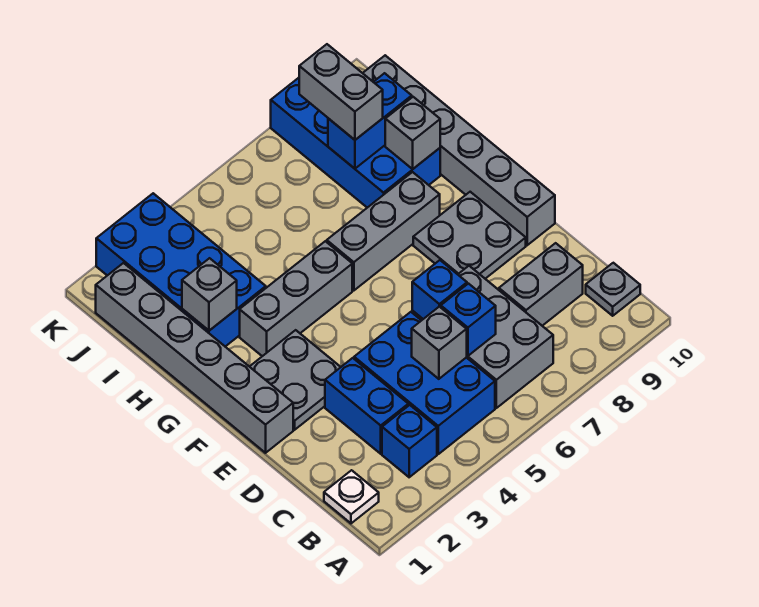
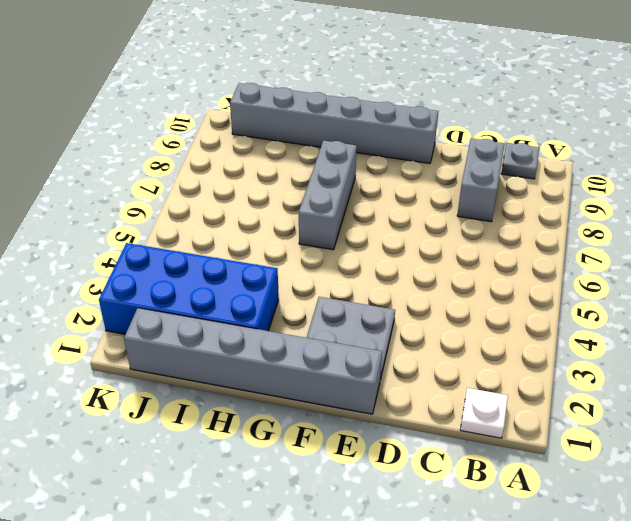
none -> blue 1x1 brick [382,405,437,477]
none -> blue 2x3 brick [354,312,495,454]
none -> grey 2x3 brick [412,266,553,408]

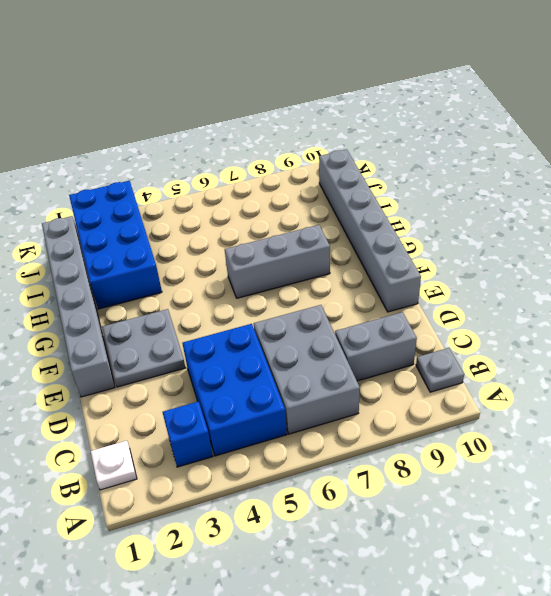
none -> blue 1x2 brick [325,358,408,454]
none -> grey 2x2 plate [413,192,526,279]
none -> grey 1x3 brick [240,241,352,356]

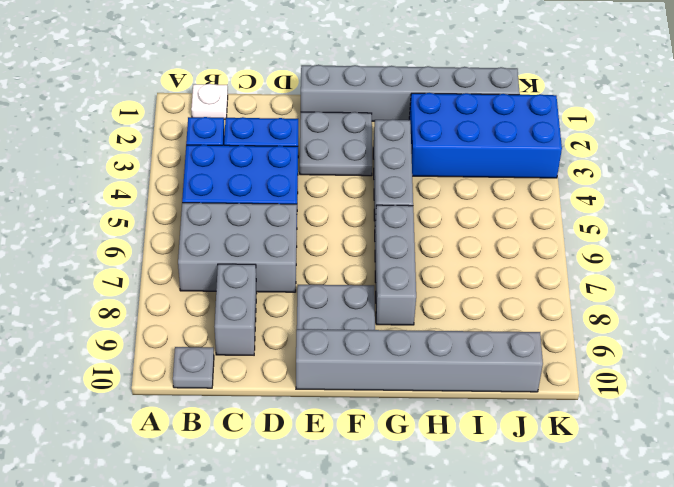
none -> blue 2x4 brick [271,78,440,208]
none -> grey 1x1 brick [412,307,467,379]
none -> blue 1x1 brick [441,284,496,356]

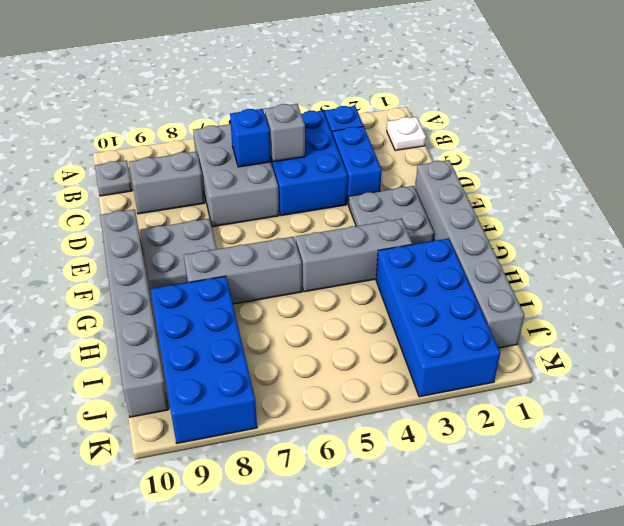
none -> blue 1x1 brick [412,260,467,319]
none -> grey 1x1 brick [182,258,237,331]
none -> grey 1x1 brick [385,97,440,169]

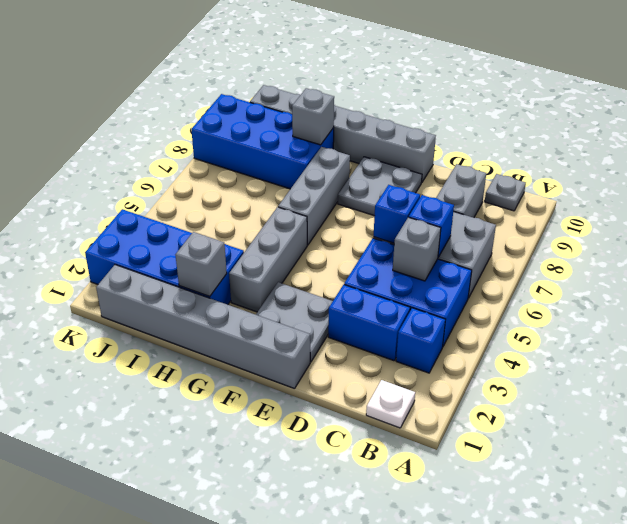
none -> blue 1x2 brick [328,73,412,169]
none -> grey 1x2 brick [299,44,383,140]

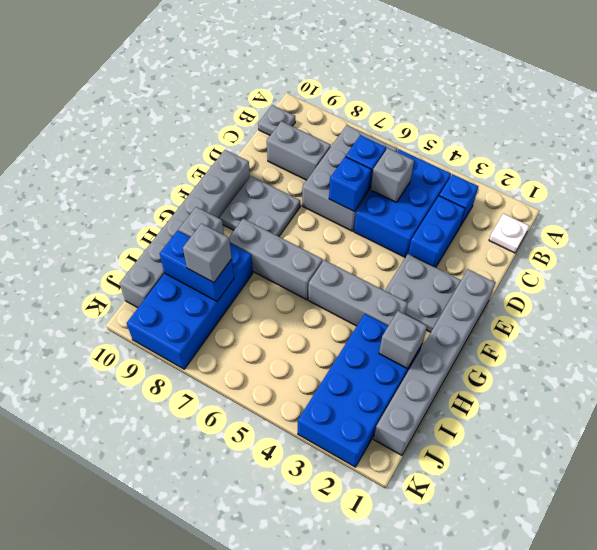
grey 1x1 brick [183,224,232,283] -> grey 1x2 brick [299,44,383,140]

